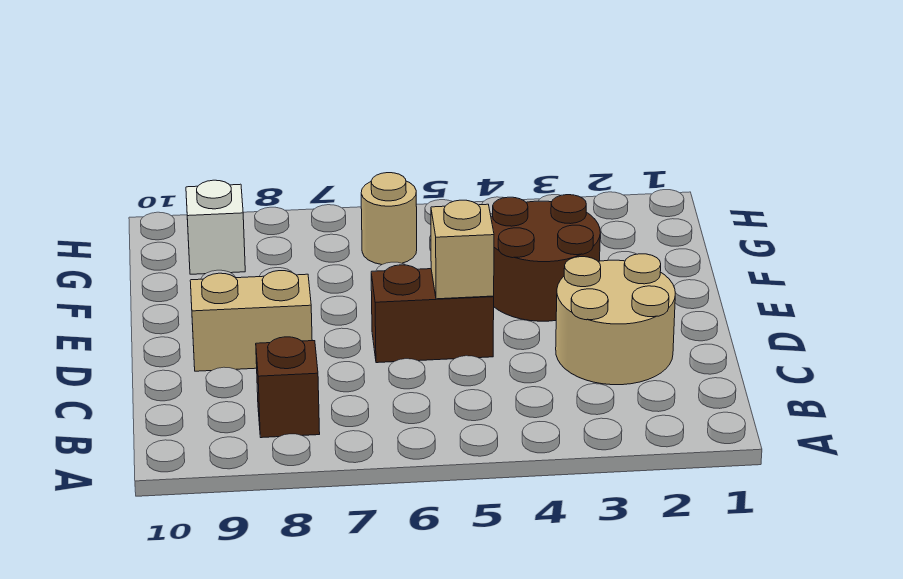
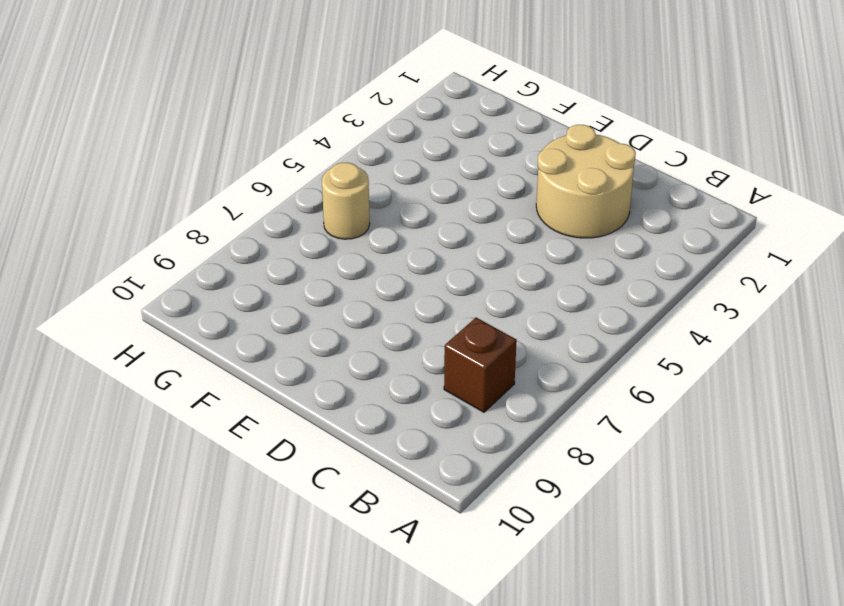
none -> brown 1x2 brick [371,265,494,363]
none -> tan 1x2 brick [190,271,312,371]

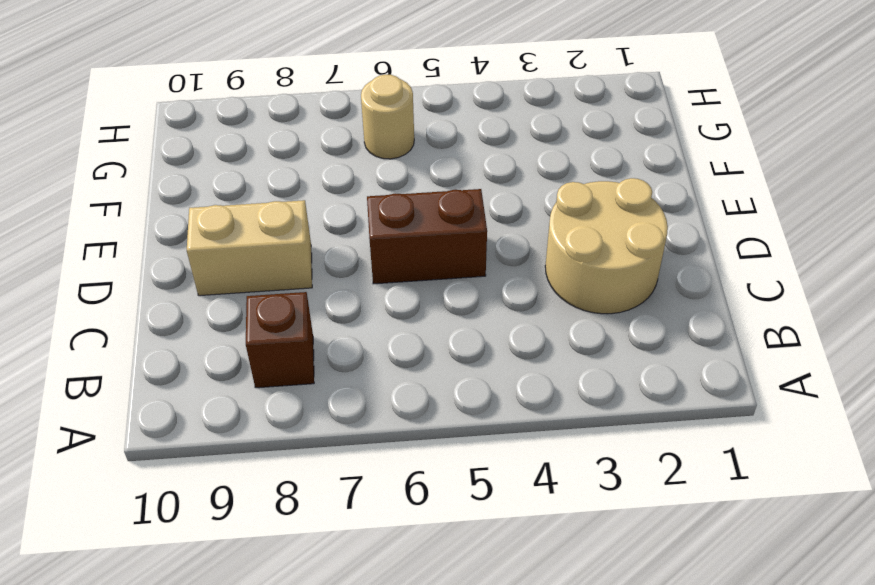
none -> brown 2x2 round brick [491,195,600,321]
none -> white 1x1 brick [186,180,245,274]

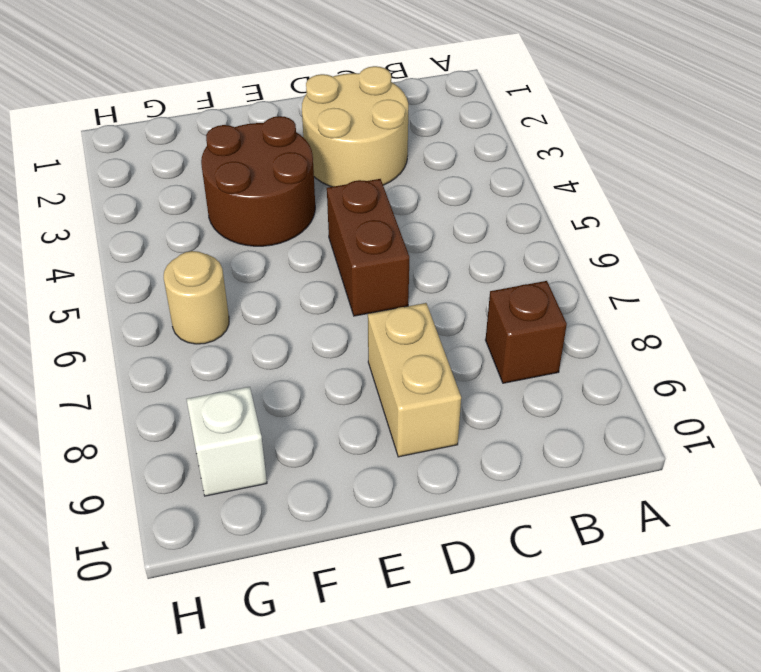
none -> tan 1x1 brick [431,200,494,299]

